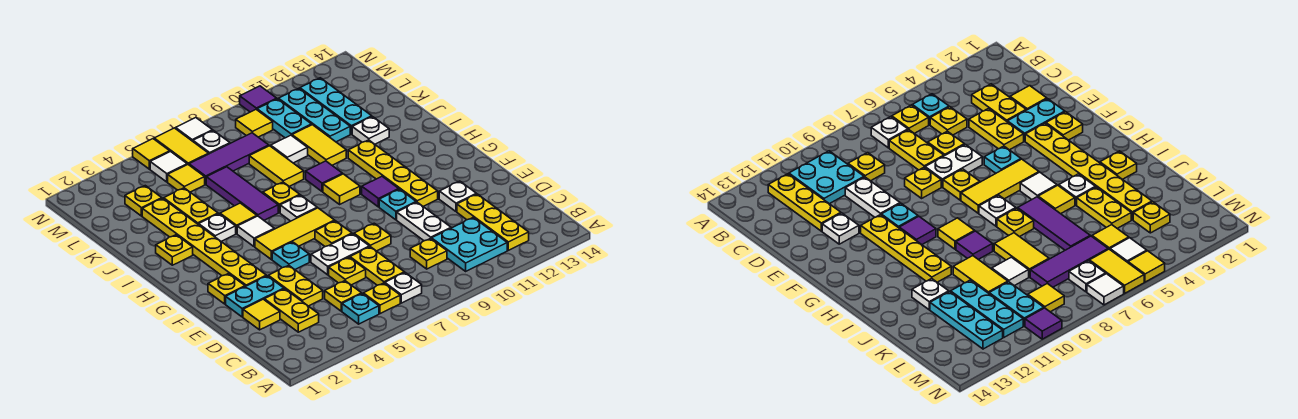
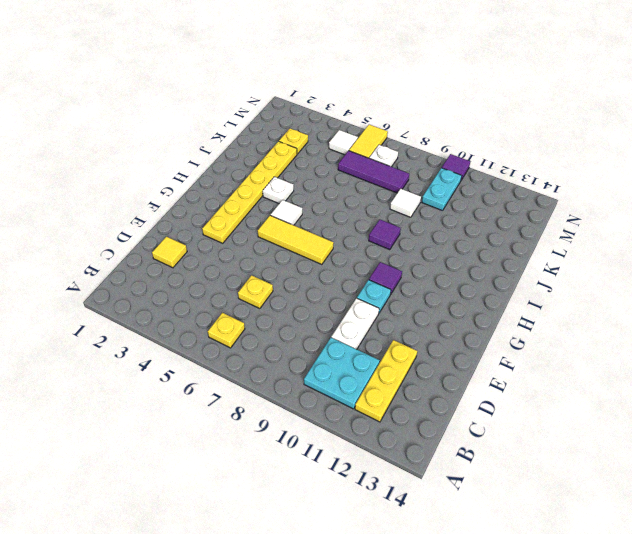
none -> cyan 1x1 plate [342,294,379,324]
none -> white 1x1 plate [385,273,422,303]
none -> yellow 1x2 plate [264,289,319,332]
none -> yellow 1x1 plate [325,281,362,311]

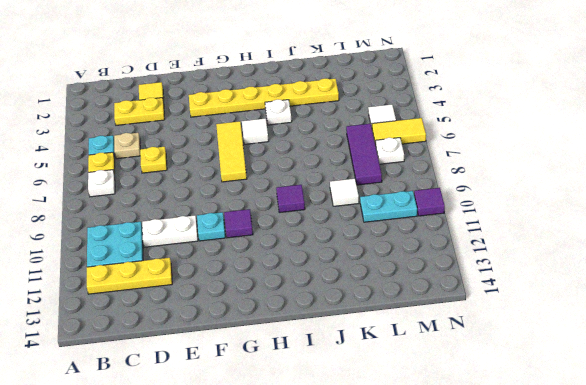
tan 1x1 plate [114,133,140,159] -> yellow 1x1 plate [325,281,362,311]
none -> yellow 1x2 plate [350,247,404,285]
none -> yellow 1x1 plate [410,238,447,269]
none -> yellow 1x2 plate [268,265,323,306]
none -> cyan 1x2 plate [226,276,284,317]

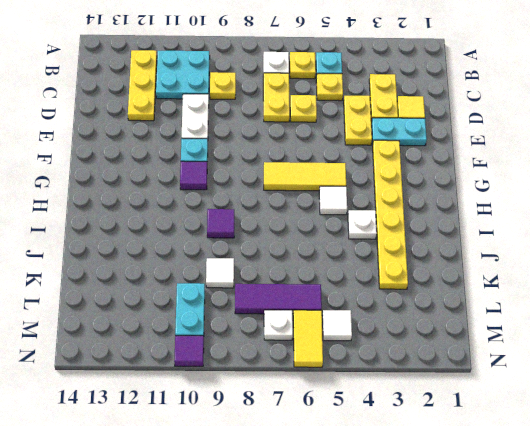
none -> white 1x2 plate [311,234,369,275]
none -> yellow 1x1 plate [354,223,391,251]
none -> white 1x1 plate [439,181,476,212]
none -> yellow 1x1 plate [208,274,245,304]

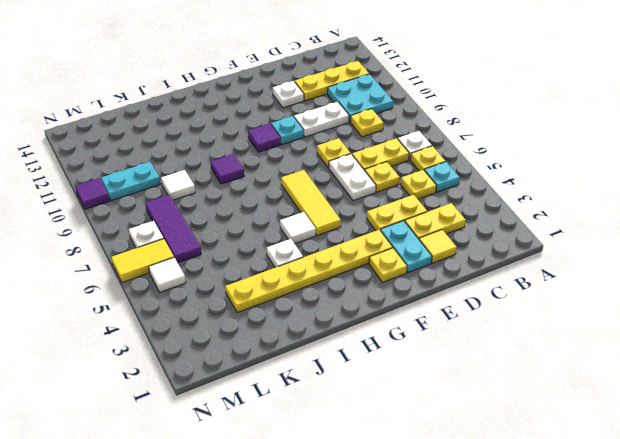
none -> cyan 1x1 plate [272,242,309,270]
none -> yellow 1x1 plate [315,221,352,247]
none -> yellow 1x4 plate [348,140,438,206]
none -> white 1x1 plate [280,195,317,221]

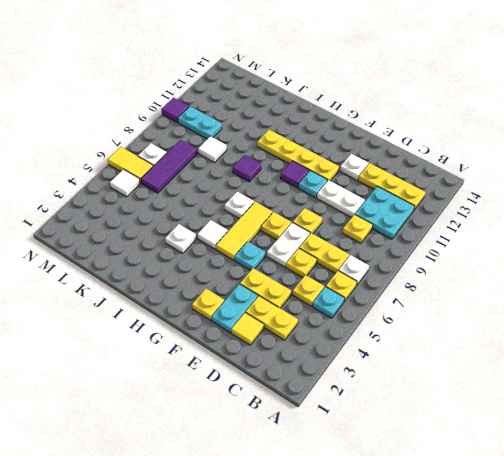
none -> yellow 1x6 plate [142,198,266,287]
none -> yellow 1x1 tile [323,174,360,204]
none -> yellow 1x1 plate [156,235,193,265]
none -> yellow 1x1 tile [220,203,257,234]

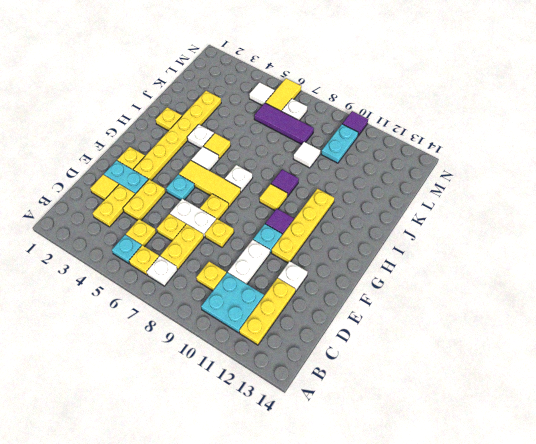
none -> purple 1x3 tile [206,167,278,220]
none -> yellow 1x1 plate [263,182,300,213]
none -> yellow 1x2 plate [164,188,218,225]
none -> yellow 1x2 tile [249,146,304,186]

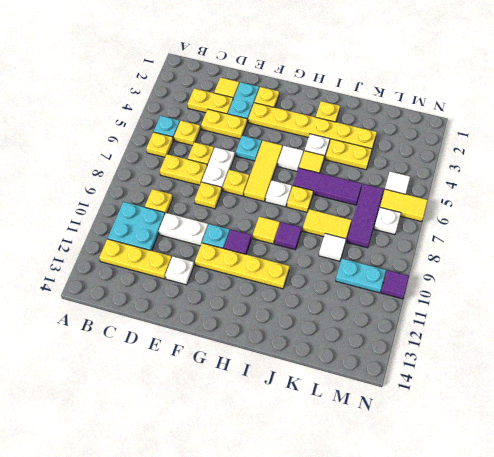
none -> white 1x1 plate [385,273,422,303]
none -> yellow 1x2 tile [292,125,346,165]
none -> white 1x1 plate [352,117,389,144]
none -> cyan 1x3 plate [279,88,350,142]

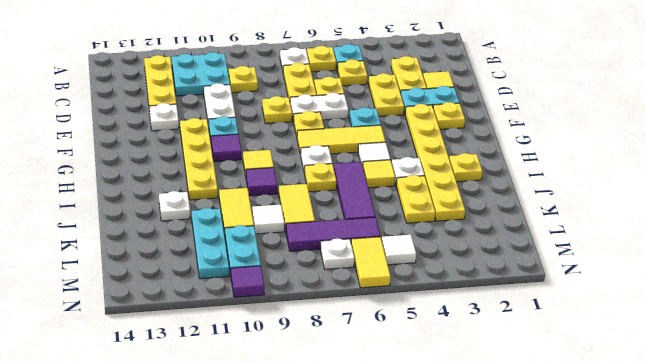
none -> cyan 1x3 plate [300,78,372,134]
none -> yellow 1x1 plate [125,186,162,216]
none -> yellow 1x1 tile [168,164,205,192]
none -> yellow 1x1 tile [236,110,273,137]

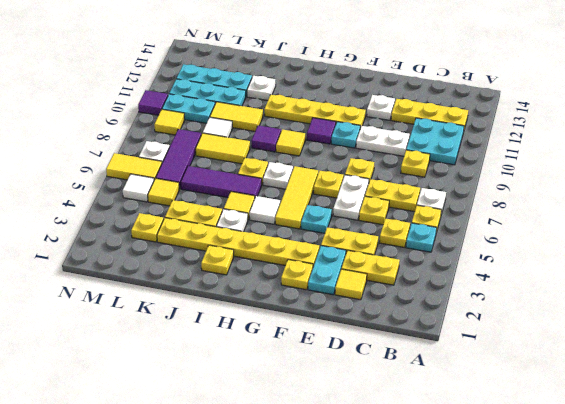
none -> yellow 1x1 tile [133,139,170,169]
none -> white 1x1 tile [176,118,213,141]

